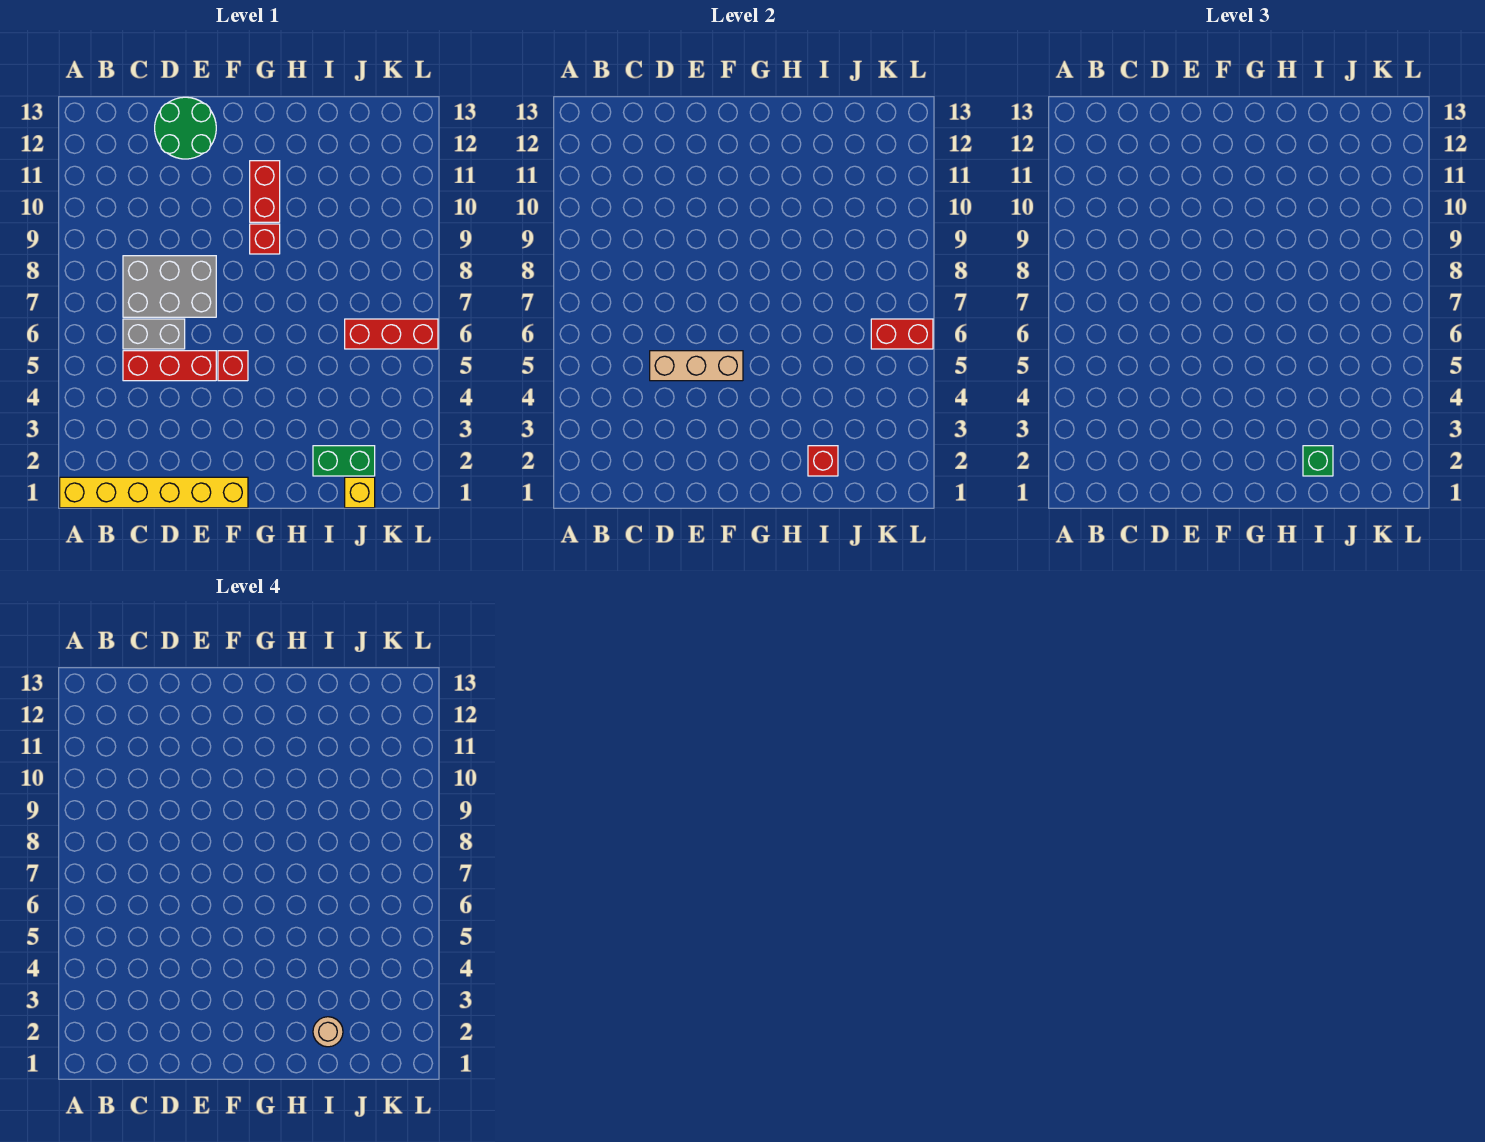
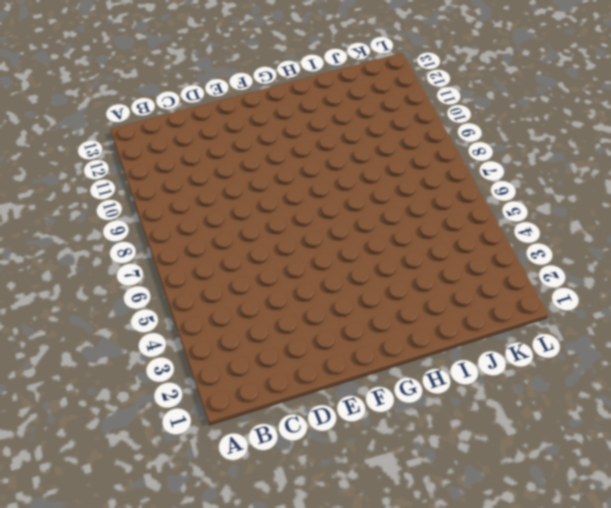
none -> yellow 1x6 brick [60,477,248,508]
none -> red 1x3 brick [123,351,216,381]
none -> grey 1x2 brick [123,319,185,349]

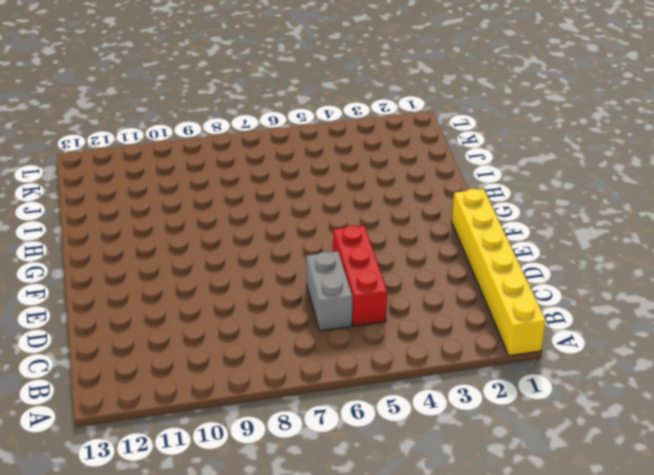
none -> grey 2x3 brick [123,256,216,317]
none -> green 2x2 round brick [155,97,216,159]
none -> red 1x1 brick [218,351,248,381]

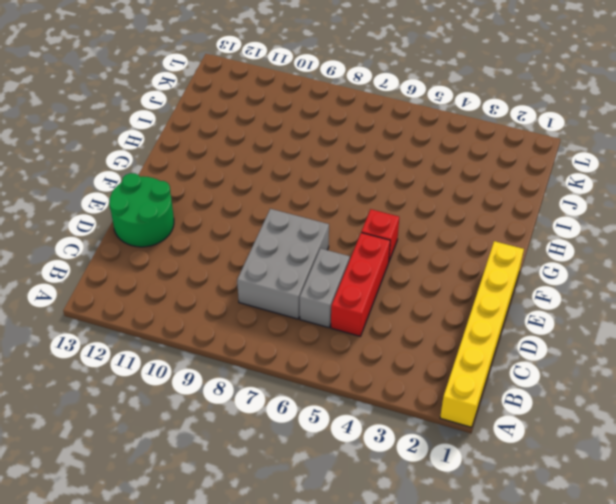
none -> red 1x1 brick [250,224,280,254]
none -> red 1x2 brick [250,161,280,222]
none -> green 1x2 brick [313,446,375,476]

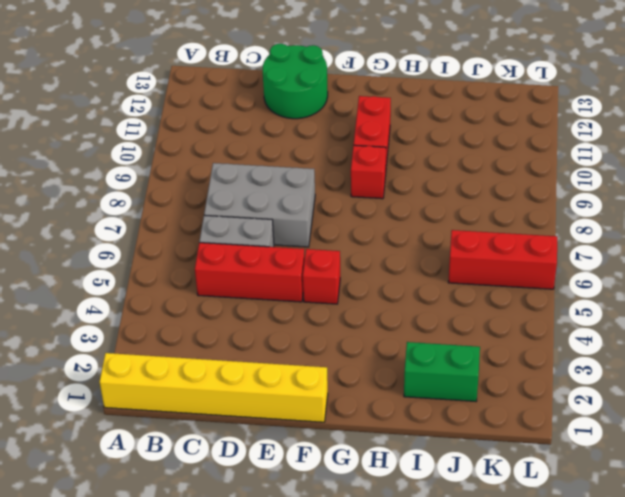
none -> yellow 1x1 brick [345,477,375,508]
none -> tan 1x3 brick [650,351,743,381]
none -> red 1x1 brick [808,446,838,476]

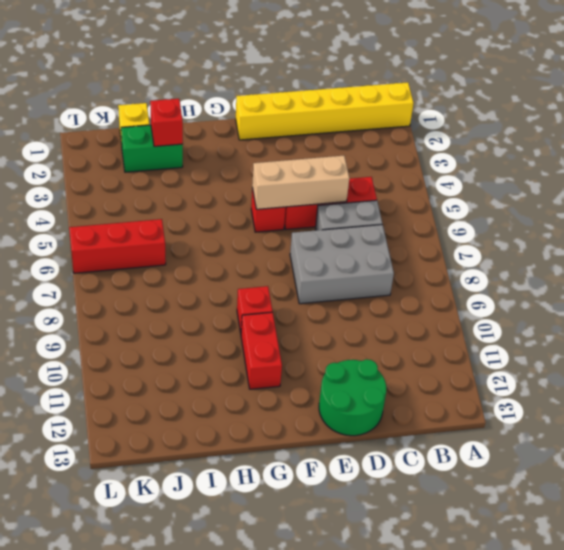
none -> red 1x2 brick [871,319,933,349]
none -> green 1x1 brick [1303,446,1333,476]
none -> tan 1x1 round brick [313,1017,343,1047]

